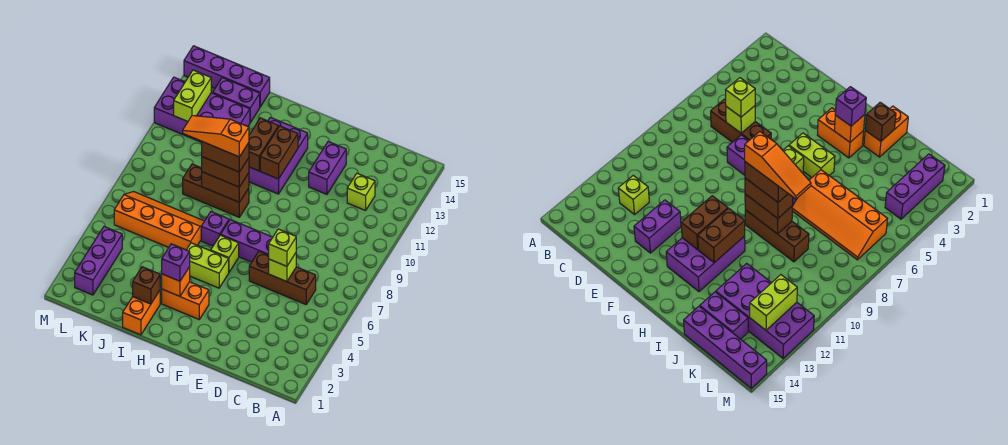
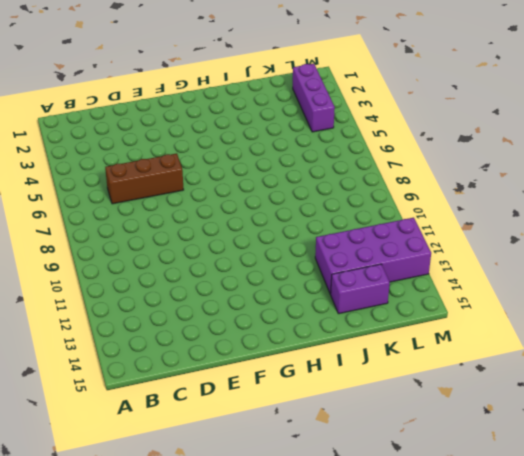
none -> lime 1x1 brick [347,173,375,211]
none -> purple 1x3 brick [221,220,273,262]
none -> purple 1x2 brick [309,142,346,194]

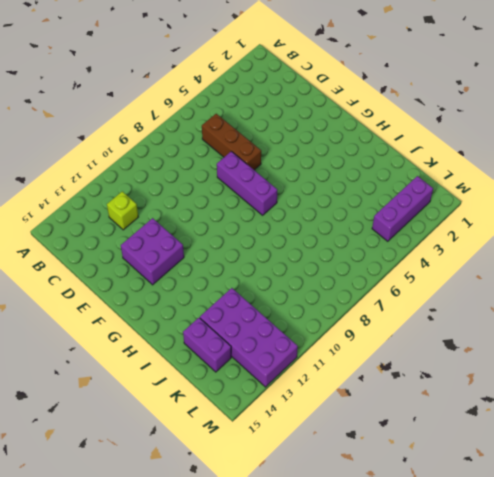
purple 2x2 brick [121,218,184,285] -> purple 1x2 brick [309,142,346,194]
none -> orange 1x2 brick [162,282,209,319]
none -> lime 1x2 brick [187,243,229,288]
none -> lime 1x1 brick [211,235,239,272]

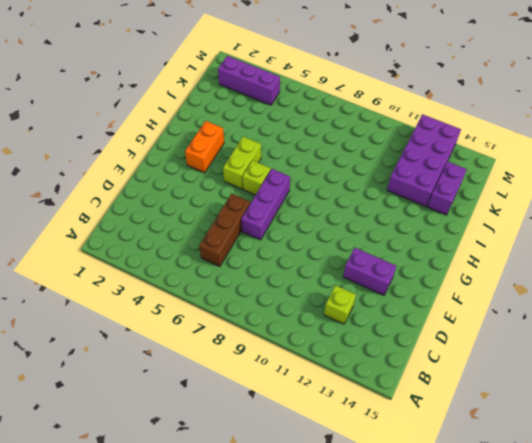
none -> purple 2x3 brick [249,117,308,194]
none -> purple 1x1 brick [201,212,229,246]
none -> brown 1x3 brick [183,164,249,217]

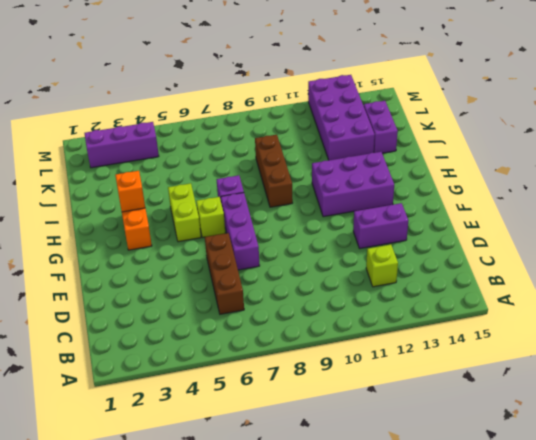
none -> orange 1x2 brick [123,291,160,335]
none -> orange 2x4 slope [114,192,204,250]
none -> purple 1x4 brick [184,46,270,107]

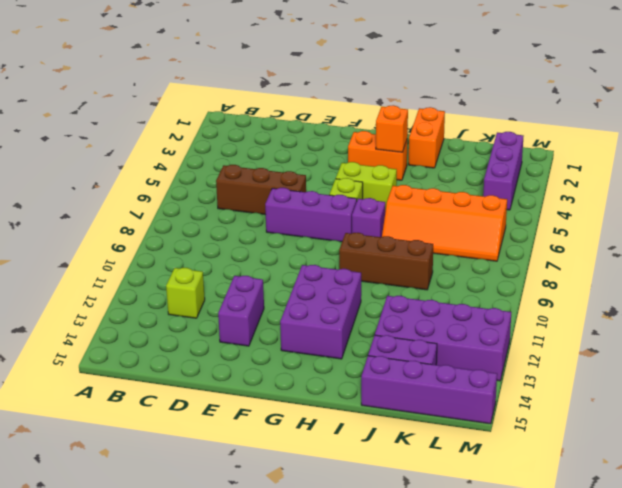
none -> lime 1x1 brick [269,253,296,282]
none -> brown 1x2 brick [260,126,298,179]
none -> brown 1x2 brick [202,172,249,202]

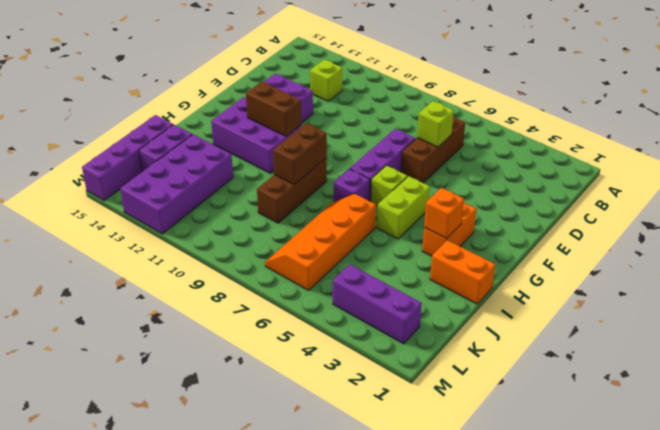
none -> brown 1x2 brick [249,118,279,171]
none -> brown 1x1 brick [133,267,160,304]
none -> lime 1x2 brick [174,70,211,122]

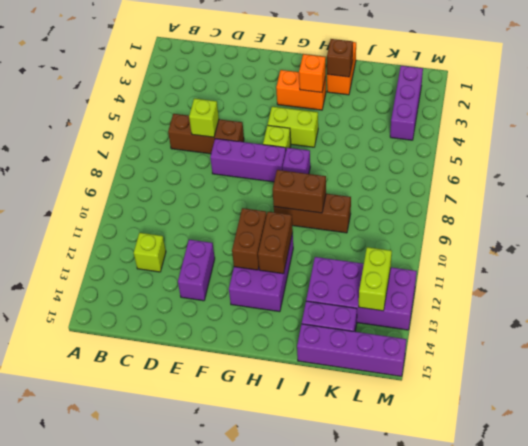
none -> orange 2x4 slope [114,192,204,250]
none -> lime 1x1 brick [269,229,296,266]
none -> purple 1x1 brick [162,244,190,281]

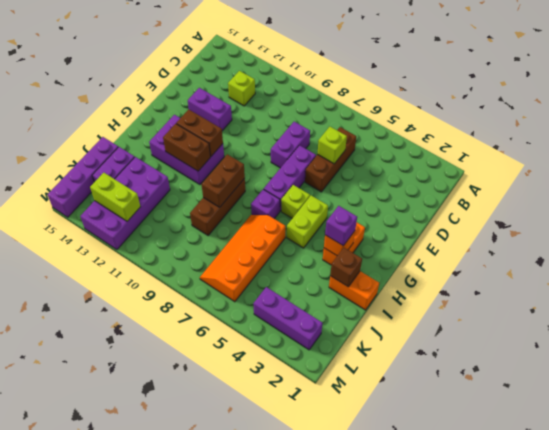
purple 1x2 brick [271,122,310,168] -> none
none -> lime 1x1 brick [269,229,296,266]
none -> brown 1x2 brick [202,157,249,187]
none -> brown 1x2 brick [202,142,249,172]

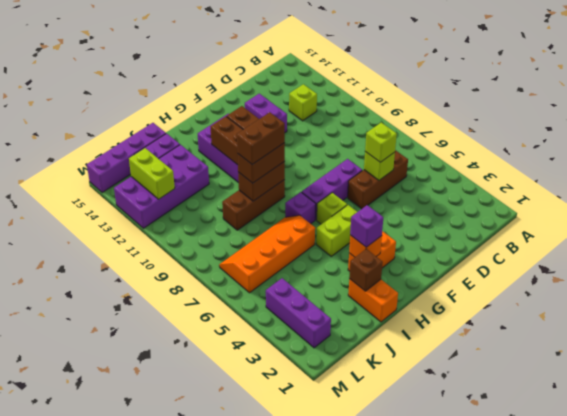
none -> orange 1x3 slope [183,116,249,157]

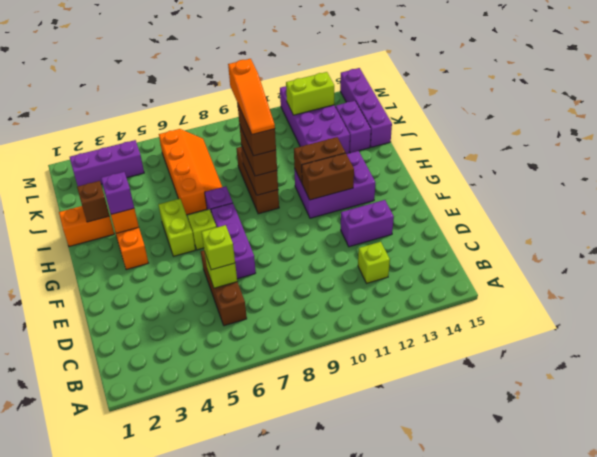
orange 1x3 slope [228,59,275,135] -> orange 1x3 slope turned to [183,116,249,157]

